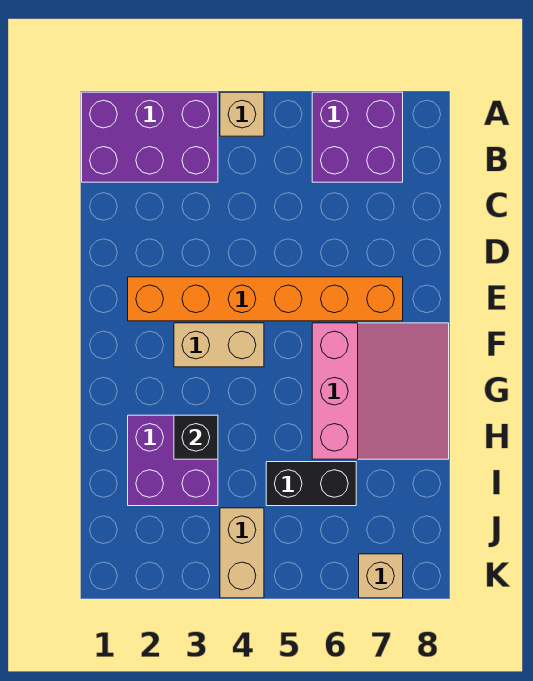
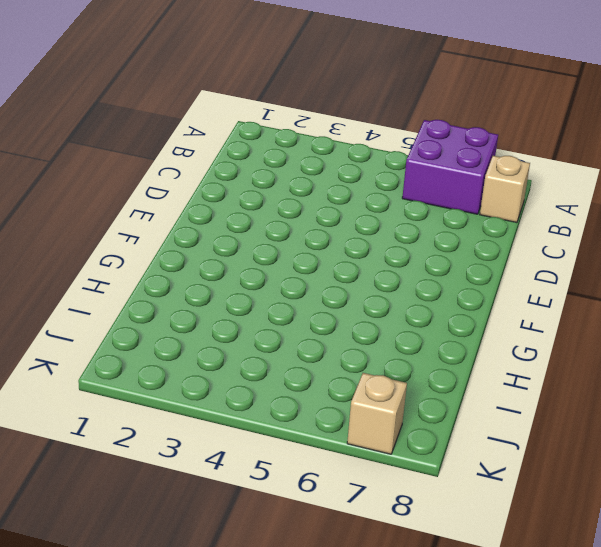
tan 1x1 brick [480,156,530,223] -> tan 1x1 brick moved to [220,92,264,136]
none -> purple 2x3 brick [82,92,218,182]
none -> orange 1x6 brick [128,277,403,321]

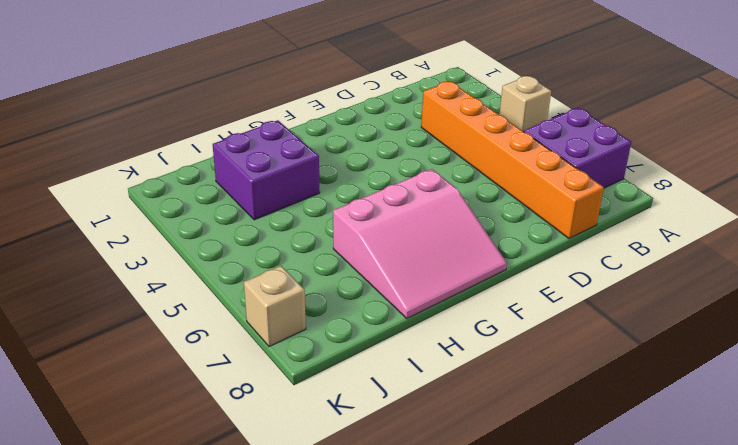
orange 1x6 brick [421,81,604,239] -> orange 1x6 brick moved to [128,277,403,321]
none -> purple 2x3 brick [82,92,218,182]
none -> tan 1x2 brick [174,323,264,367]

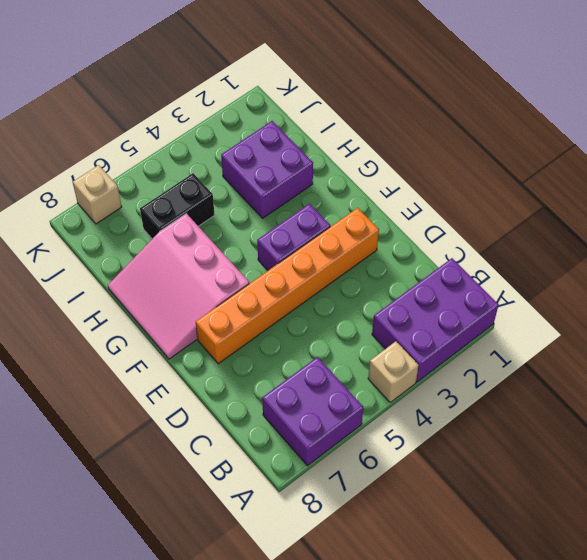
purple 1x2 brick [257,204,330,270] -> tan 1x2 brick [174,323,264,367]
none -> tan 1x2 brick [220,508,264,598]
none -> black 1x1 brick [174,415,218,459]

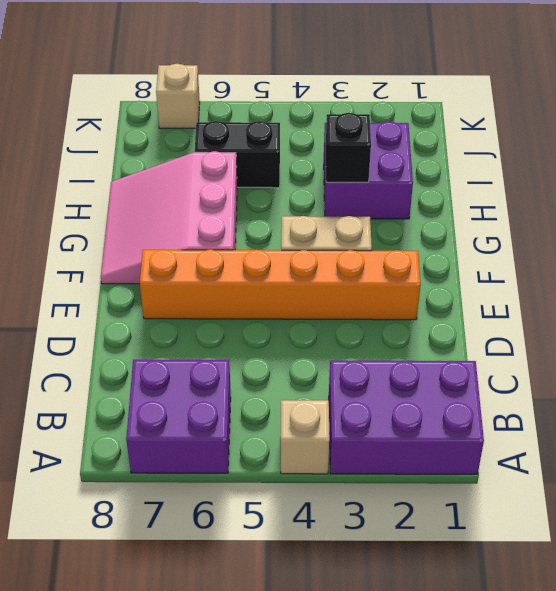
none -> tan 1x2 brick [220,508,264,598]

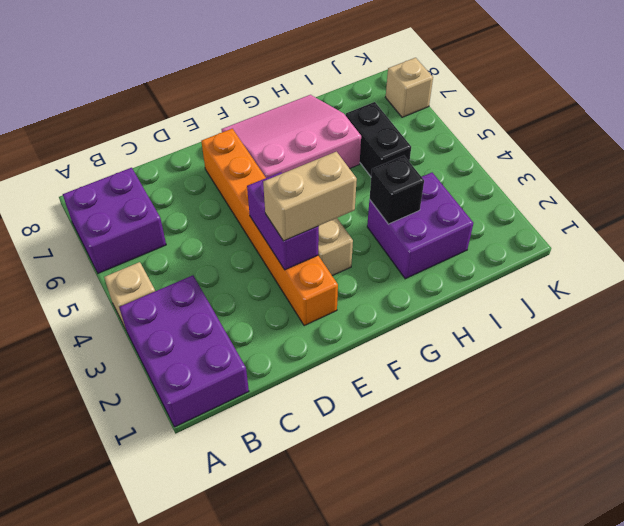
purple 1x2 brick [247,172,319,270] -> none
tan 1x2 brick [263,152,357,241] -> tan 1x2 brick moved to [220,508,264,598]

